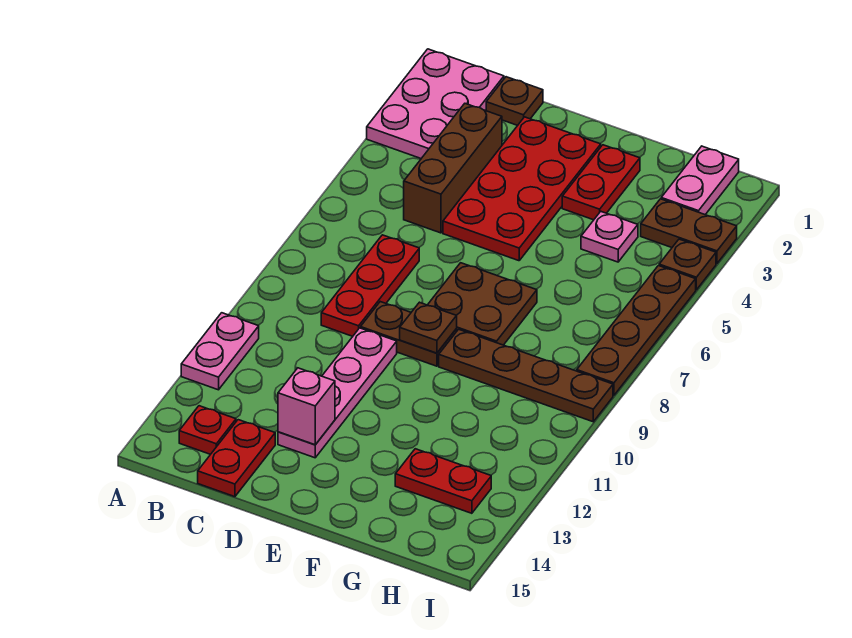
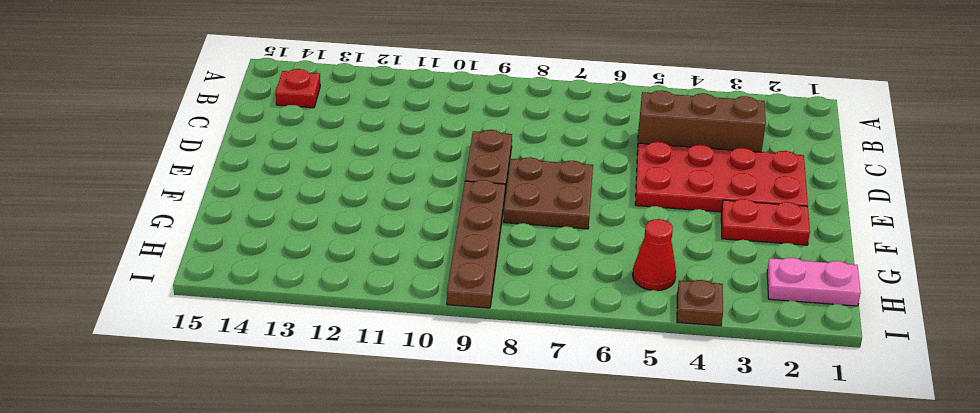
red 1x1 cone [633,219,676,291] -> none
none -> pink 2x3 plate [367,49,504,158]
none -> pink 1x2 plate [181,313,259,390]
none -> brown 1x1 plate [486,77,543,125]

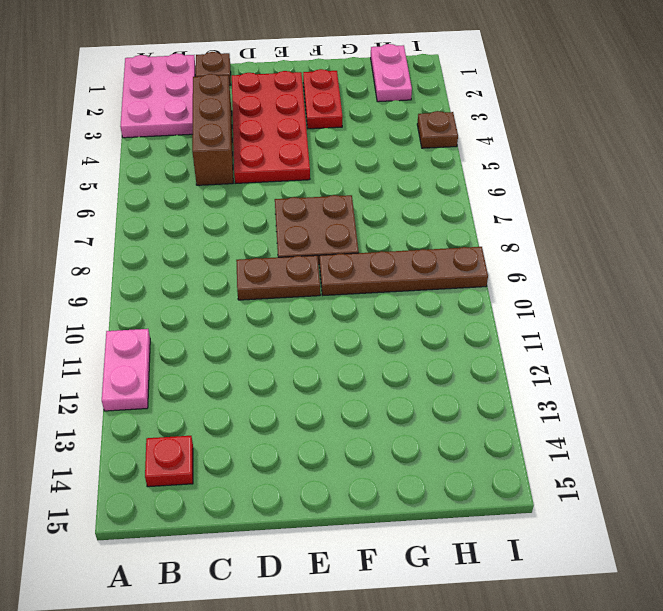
none -> red 1x3 plate [321,235,419,336]
none -> red 1x2 plate [198,420,275,497]
none -> pink 1x4 plate [278,328,397,458]

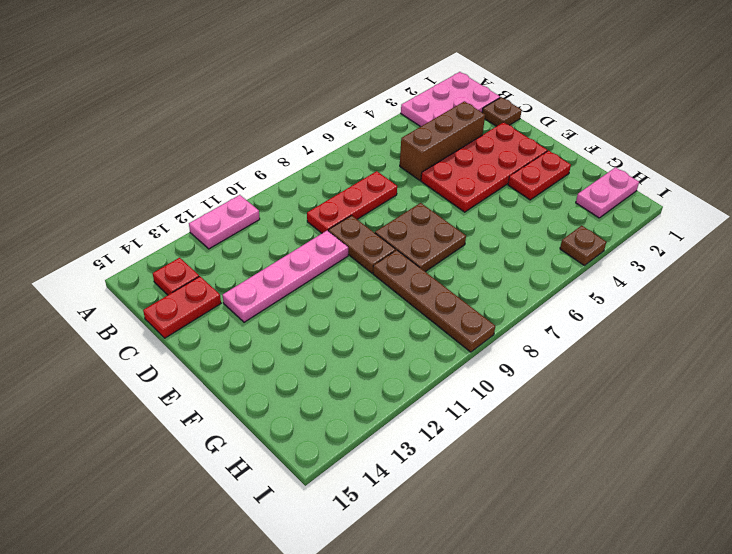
none -> pink 1x1 plate [581,211,638,262]
none -> red 1x2 plate [395,449,491,513]
none -> brown 1x2 plate [641,199,737,263]

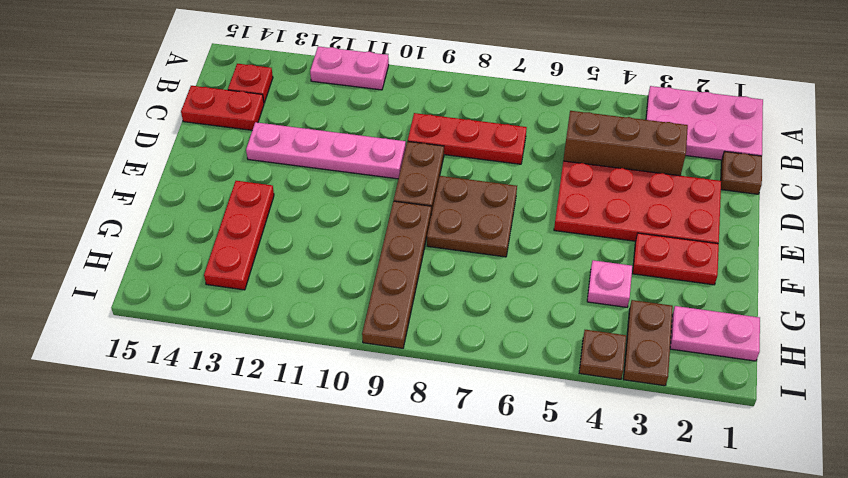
red 1x3 plate [204,181,274,290] -> red 1x2 plate [395,449,491,513]
none -> brown 1x4 plate [577,266,696,395]
none -> pink 1x1 brick [278,368,335,445]
none -> brown 1x1 plate [400,302,457,353]

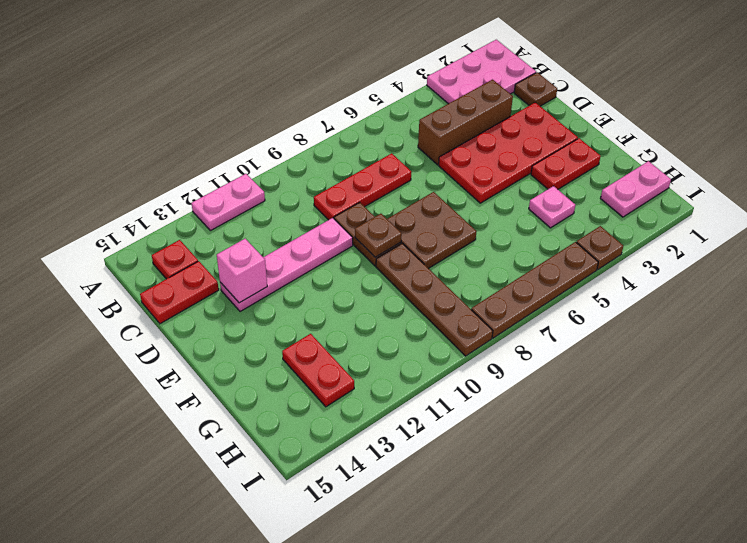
none -> brown 1x2 plate [641,199,737,263]

